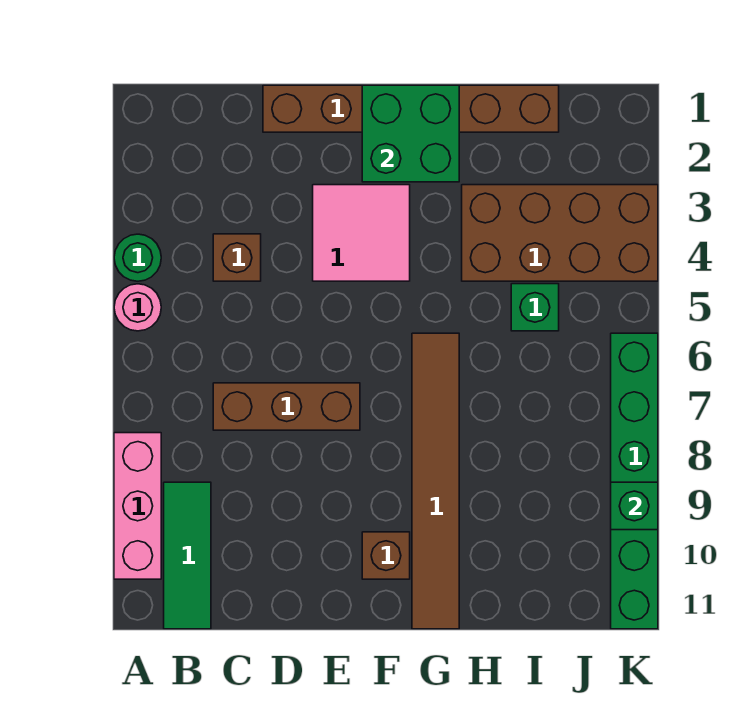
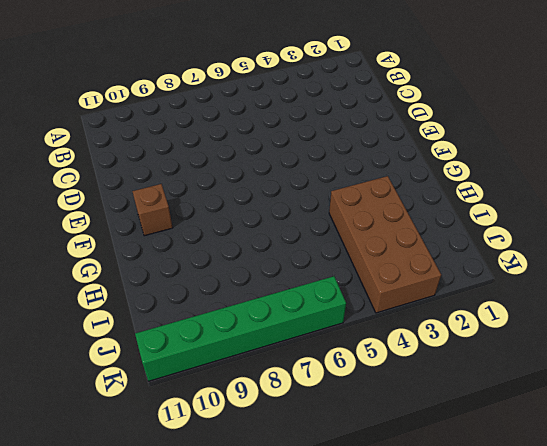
none -> green 1x1 round brick [114,234,161,281]
none -> pink 1x1 round brick [114,284,161,331]
none -> pink 1x3 brick [114,433,161,579]

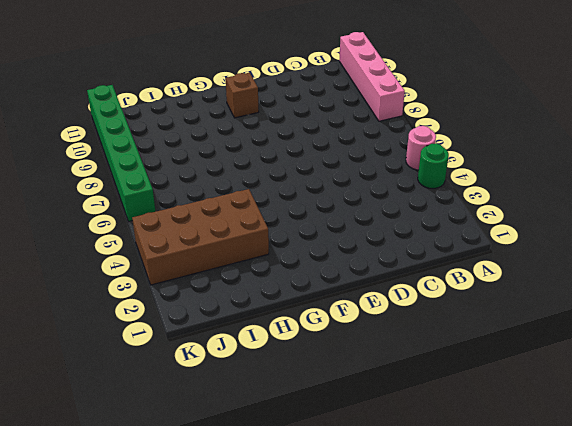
pink 1x4 brick [339,32,405,121] -> pink 1x3 brick [114,433,161,579]
none -> green 1x3 tile [164,482,211,629]
none -> brown 1x1 brick [213,234,261,281]
none -> brown 1x3 brick [213,383,360,430]

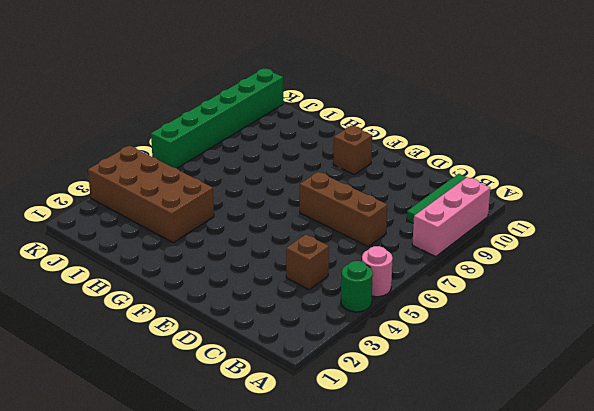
none -> brown 1x6 brick [263,85,559,132]
none -> pink 2x2 tile [313,185,410,281]
none -> brown 1x6 tile [412,333,459,629]

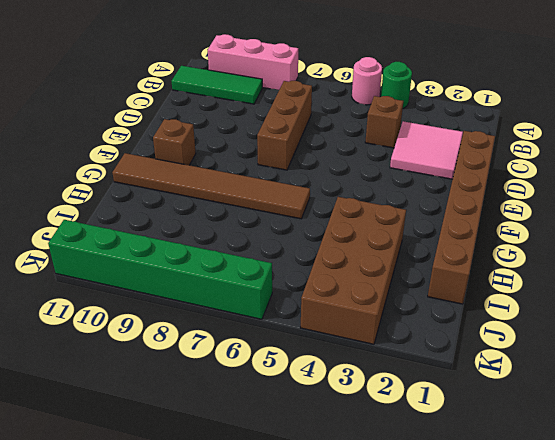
pink 2x2 tile [390,121,463,179] -> pink 2x2 tile moved to [313,185,410,281]
none -> green 1x1 brick [511,284,559,331]
none -> green 2x2 brick [362,85,459,182]
none -> green 1x1 brick [611,482,658,530]

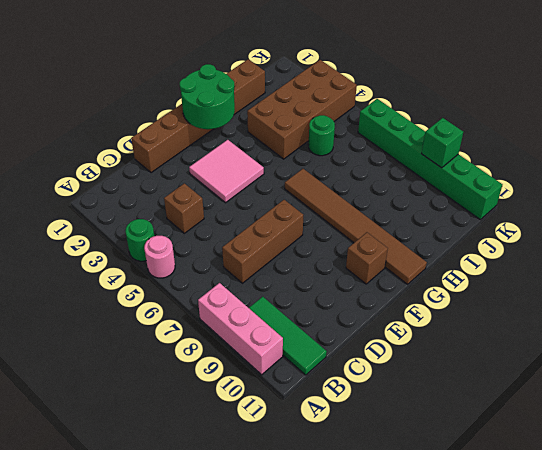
green 2x2 round brick [180,64,235,129] -> green 2x2 brick [362,85,459,182]
green 1x1 round brick [308,115,335,156] -> green 1x1 brick [511,284,559,331]

